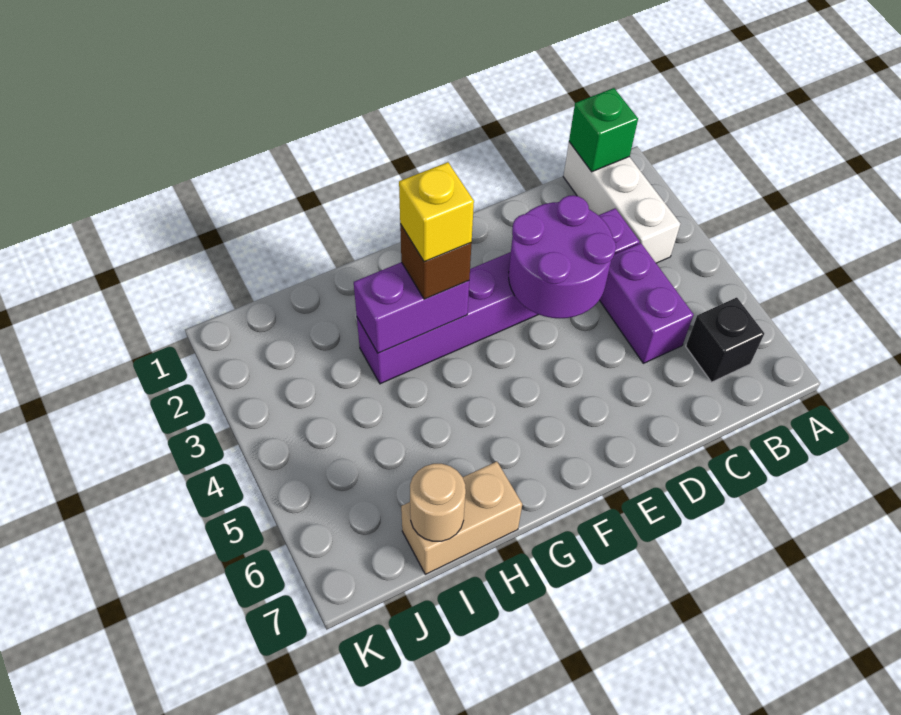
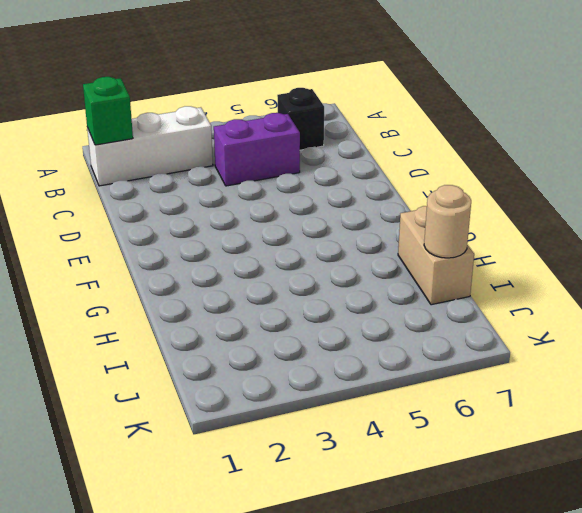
none -> purple 1x6 brick [357,208,640,384]
none -> purple 2x2 round brick [509,195,616,318]

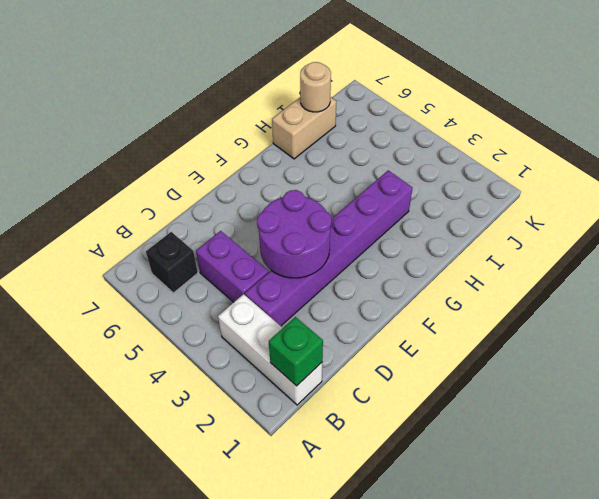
none -> purple 1x2 brick [354,262,469,353]
none -> brown 1x1 brick [400,224,472,299]

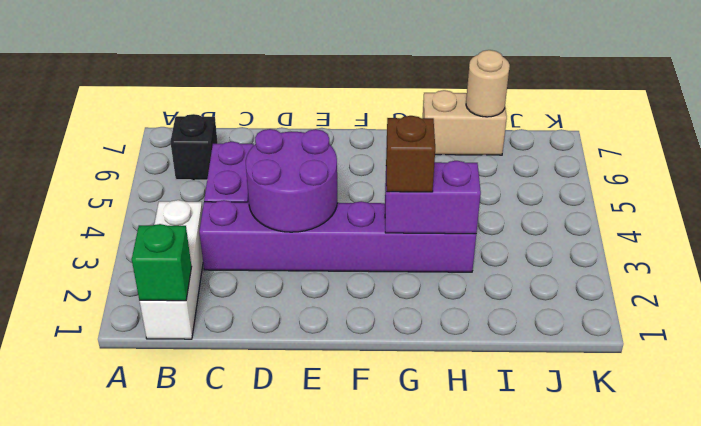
none -> yellow 1x1 brick [399,162,474,262]

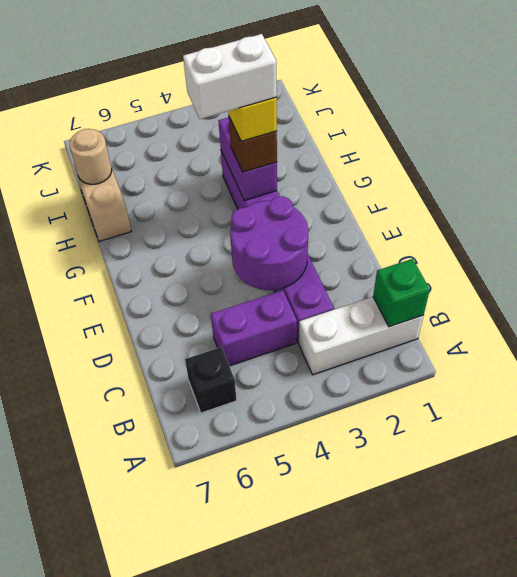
white 1x2 brick [183,34,277,119] -> none

